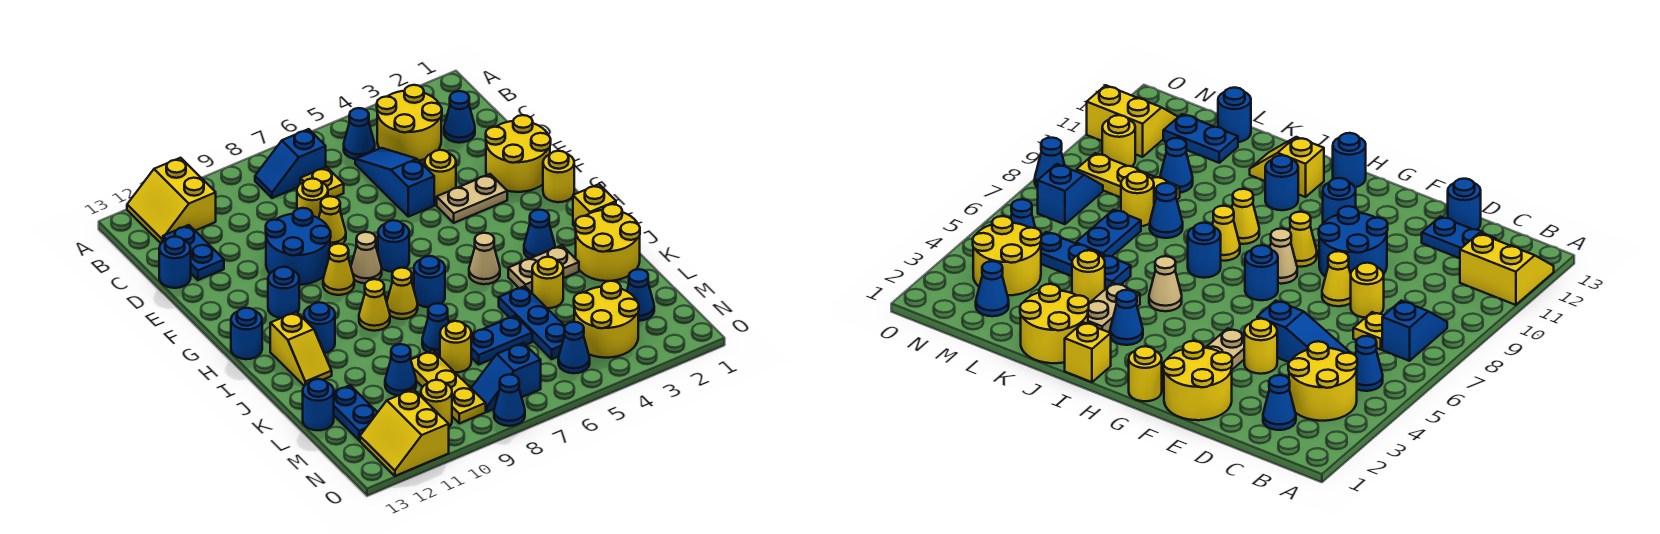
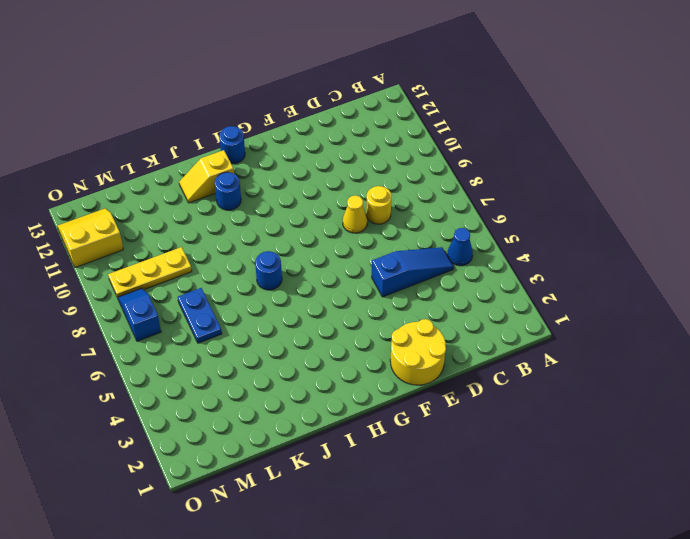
none -> yellow 2x2 slope [127,158,216,243]
none -> yellow 2x2 round brick [377,85,442,161]
none -> blue 1x2 slope [255,129,326,198]
none -> blue 1x1 cone [444,91,475,143]

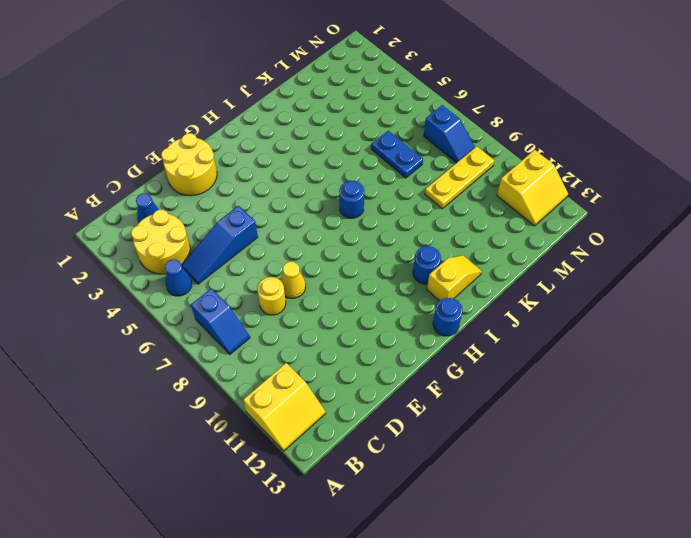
none -> yellow 1x1 plate [300,167,344,197]
none -> blue 1x2 plate [163,225,224,280]
none -> blue 1x1 round brick [159,237,191,288]
none -> yellow 1x1 round brick [425,150,456,201]

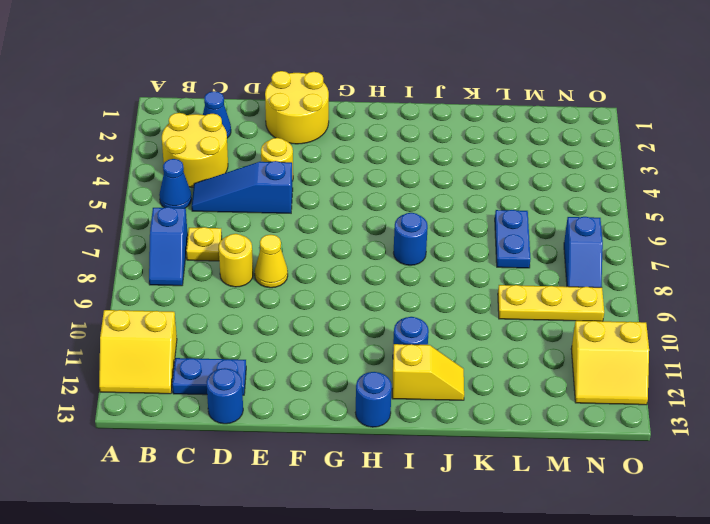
none -> blue 2x2 round brick [266,208,331,285]
none -> tan 1x2 plate [437,174,507,223]
none -> yellow 1x1 round brick [543,151,574,202]
none -> blue 1x1 round brick [378,220,409,272]

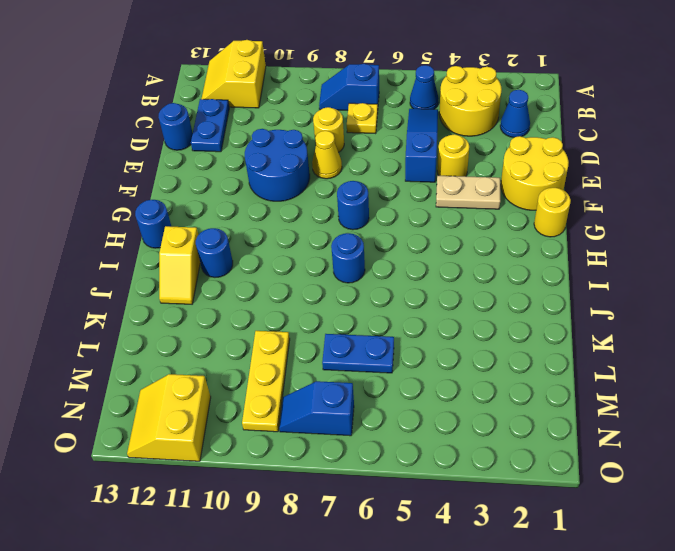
none -> tan 1x1 cone [351,232,382,283]
none -> yellow 1x1 cone [323,244,354,295]
none -> blue 1x1 round brick [268,267,299,318]
none -> yellow 1x1 brick [573,184,616,226]

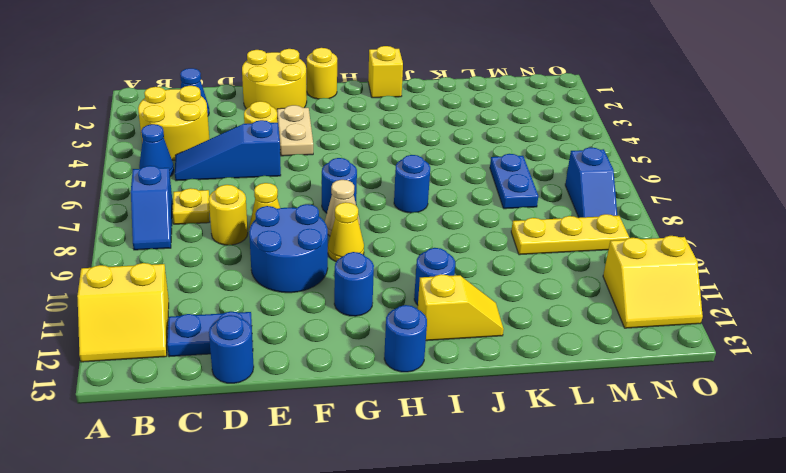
none -> blue 1x1 cone [524,210,555,259]
none -> tan 1x1 cone [469,233,500,284]
none -> yellow 1x1 cone [387,268,418,319]
none -> yellow 1x1 cone [359,279,390,331]

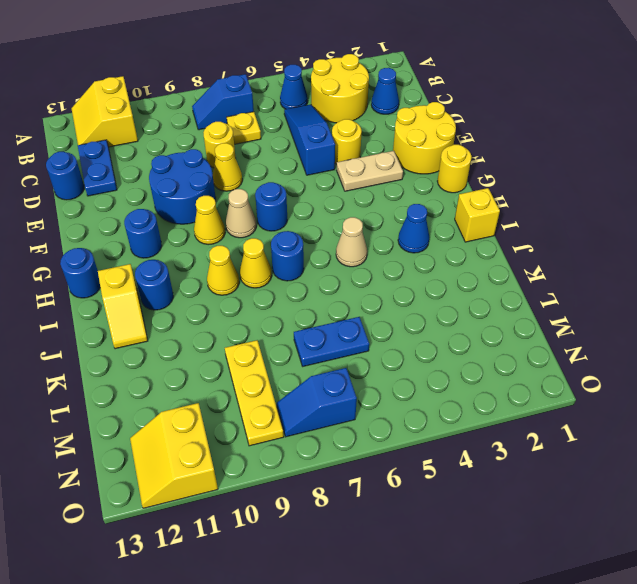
none -> yellow 2x2 round brick [575,204,640,281]
none -> tan 1x2 plate [508,245,579,292]
none -> yellow 1x1 round brick [532,257,563,308]
none -> blue 1x3 plate [499,286,565,359]

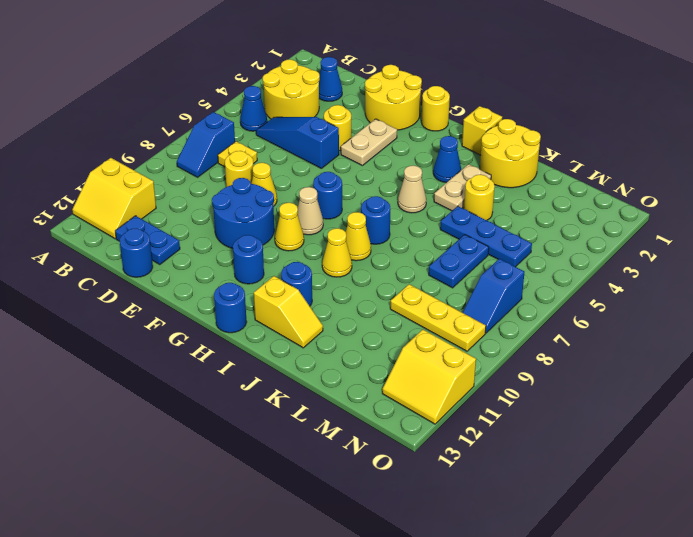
none -> blue 1x1 cone [422,303,449,355]
none -> yellow 1x1 round brick [440,321,471,372]
none -> blue 1x1 cone [385,344,416,395]
none -> blue 1x2 plate [334,385,378,440]

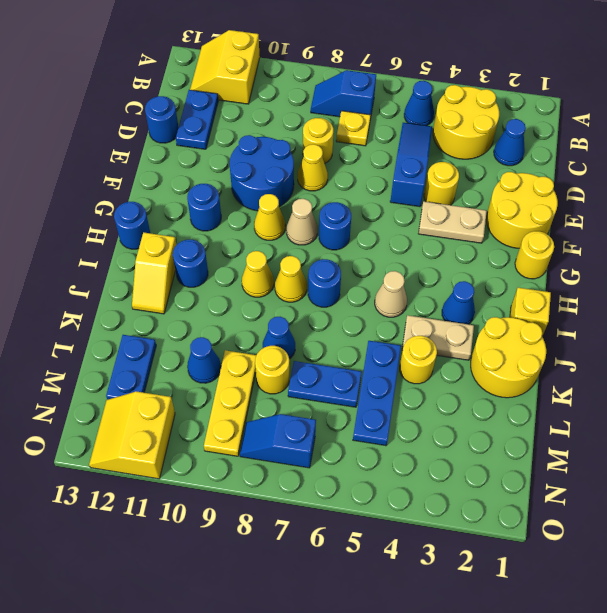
none -> blue 1x1 round brick [303,379,334,430]
none -> blue 1x1 cone [627,269,654,321]
none -> yellow 2x2 round brick [574,281,639,358]
none -> blue 1x1 cone [558,322,590,373]

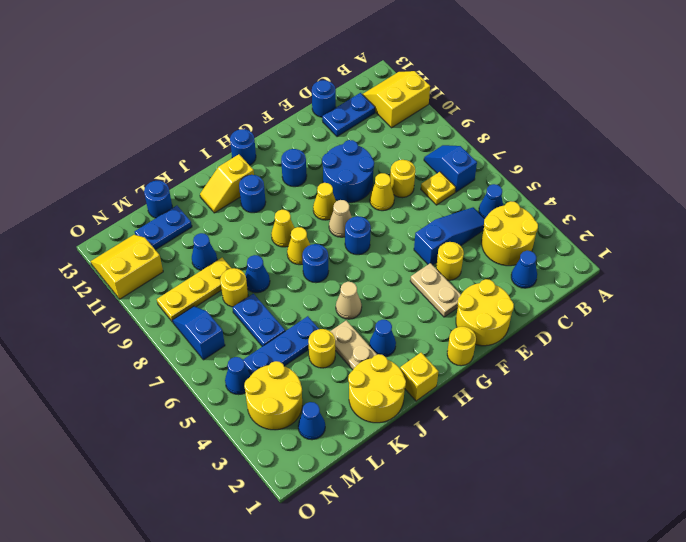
none -> yellow 1x1 round brick [421,380,452,427]
none -> blue 1x1 cone [494,375,525,426]

